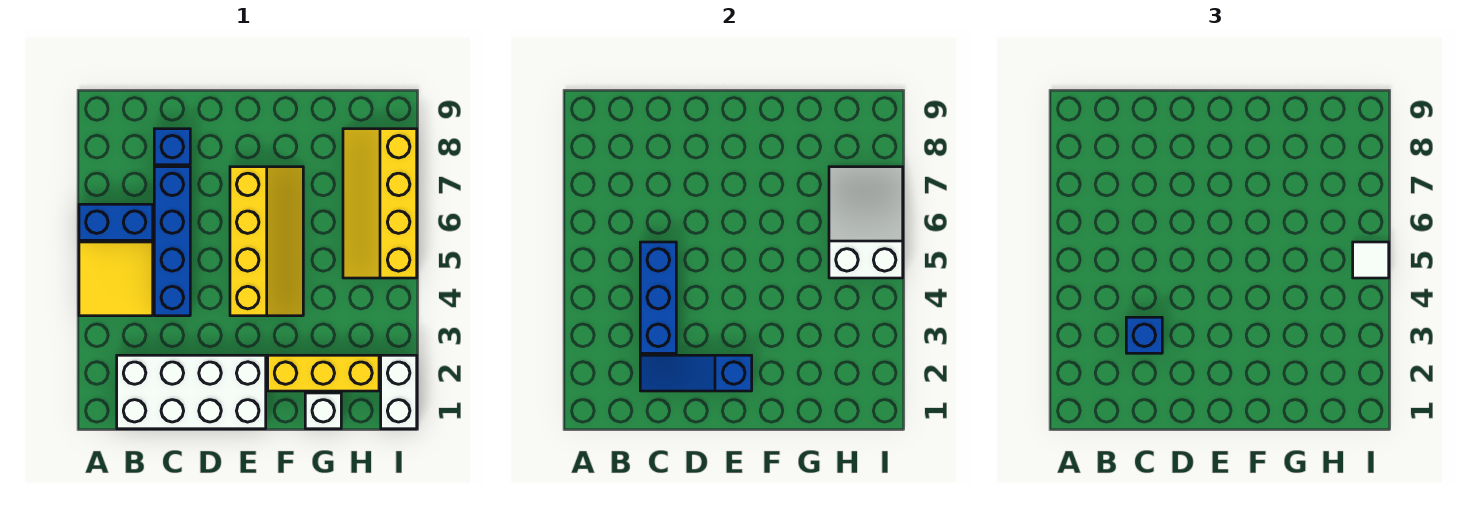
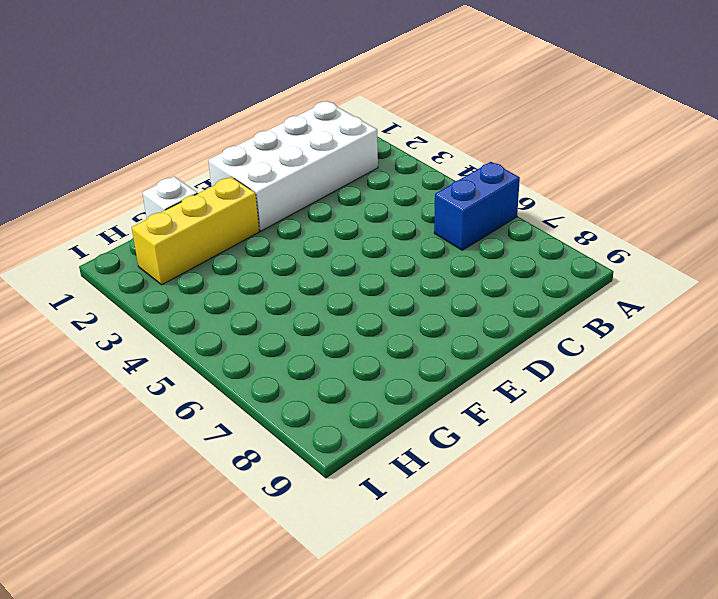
none -> yellow 2x2 tile [79,242,153,316]
none -> blue 1x4 brick [154,167,190,316]
none -> blue 1x1 brick [154,129,190,165]

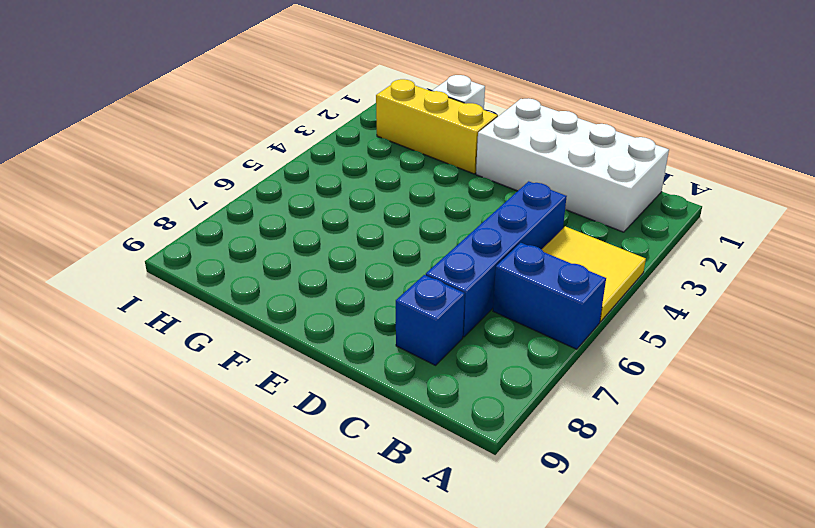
none -> yellow 2x4 slope [230,167,303,316]
none -> yellow 2x4 slope [343,129,417,278]
none -> white 1x2 brick [381,355,417,429]

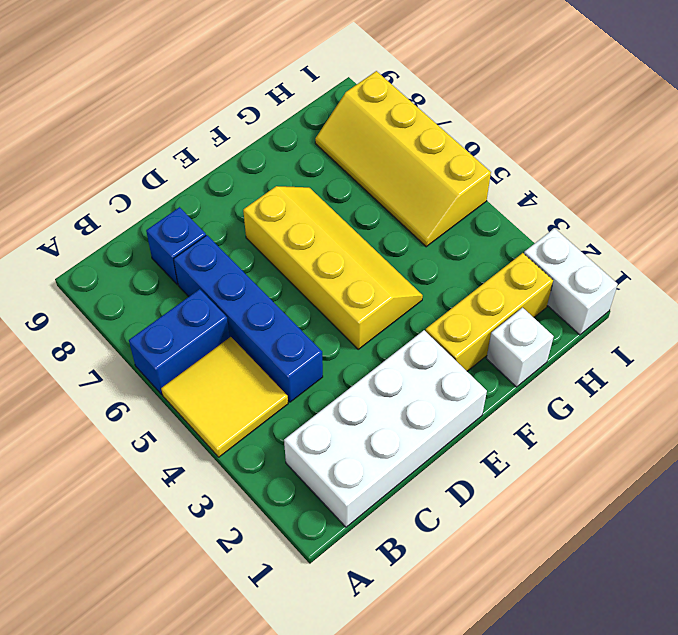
none -> blue 1x3 slope [640,355,752,391]
none -> blue 1x3 brick [640,242,676,353]
none -> white 2x3 slope [829,167,903,278]

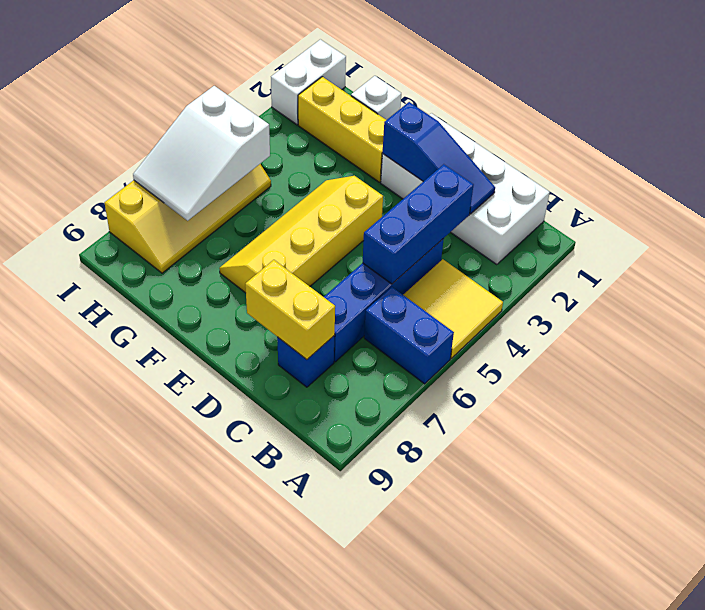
yellow 1x2 brick [245,260,335,360] -> none
none -> blue 1x1 brick [1126,317,1162,353]
none -> white 1x1 tile [1353,242,1389,278]

